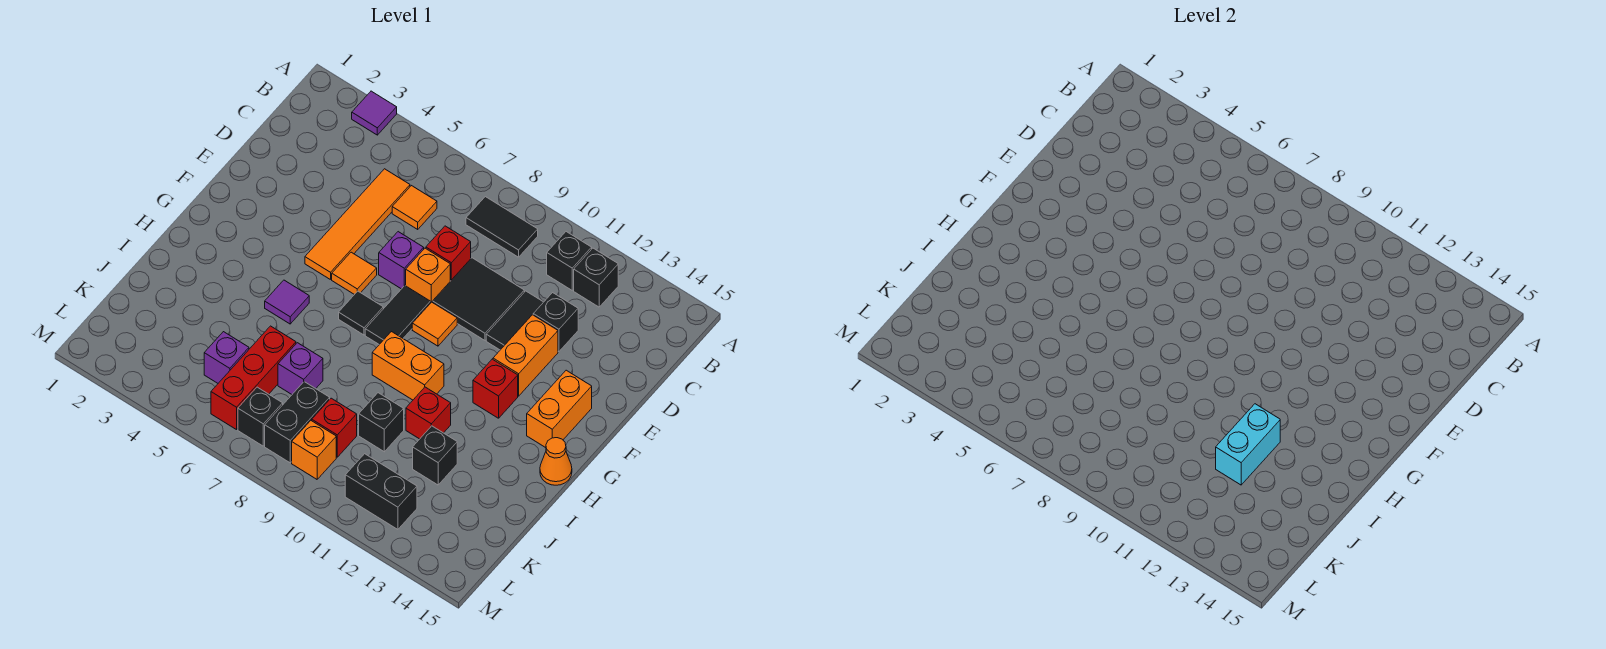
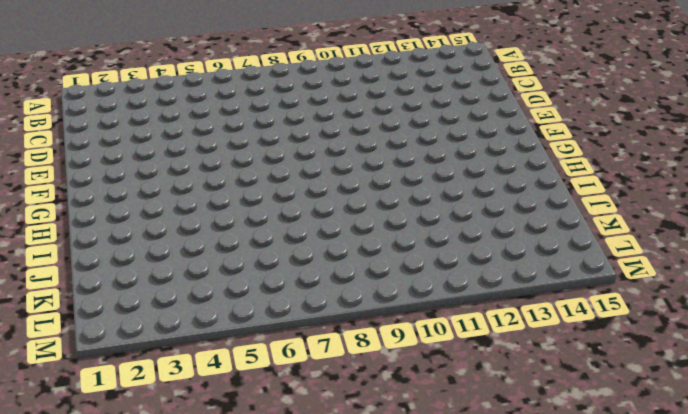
none -> purple 1x1 tile [352,91,397,135]
none -> black 1x2 tile [466,197,538,257]
none -> black 1x1 brick [547,232,592,290]
none -> black 1x1 brick [574,248,618,307]

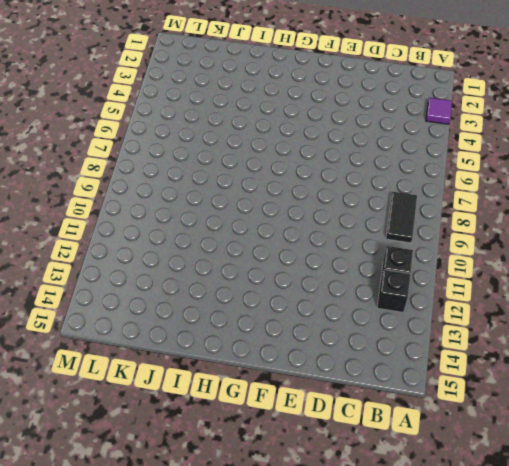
none -> orange 1x4 tile [305,169,410,280]
none -> orange 1x1 tile [392,186,437,229]
none -> red 1x1 brick [426,226,471,281]
none -> black 2x2 tile [433,258,524,340]

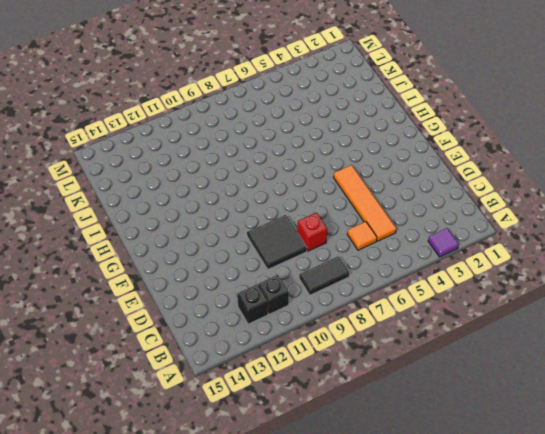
none -> black 1x2 tile [486,291,543,350]
none -> black 1x1 brick [533,293,578,352]
none -> purple 1x1 brick [379,232,424,289]
none -> orange 1x1 brick [406,248,450,303]

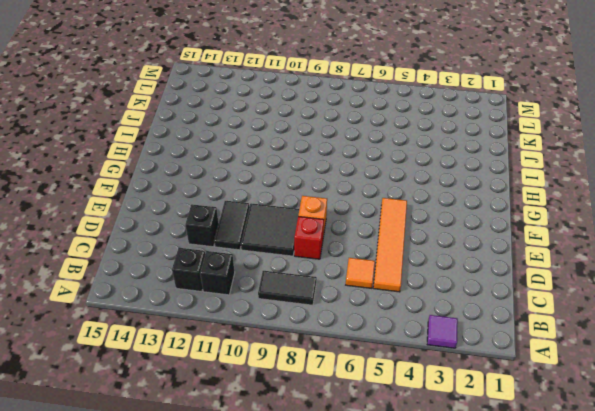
none -> purple 1x1 brick [379,232,424,289]
none -> orange 1x2 brick [493,315,558,396]
none -> orange 1x1 tile [332,252,377,294]
none -> black 1x2 tile [365,286,430,344]

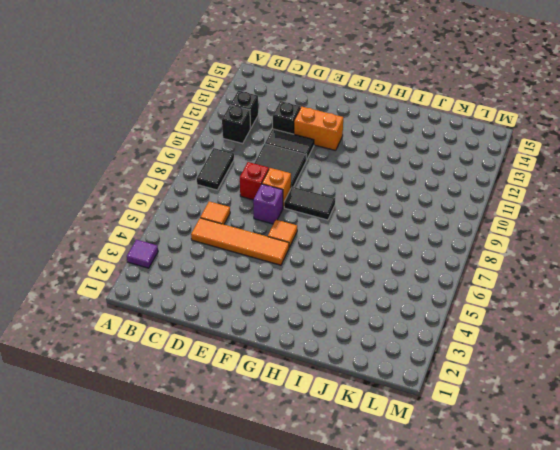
none -> orange 1x1 tile [412,302,457,346]
none -> orange 1x2 brick [527,370,592,448]
none -> black 1x1 tile [339,291,383,335]
none -> red 1x1 brick [473,359,518,418]

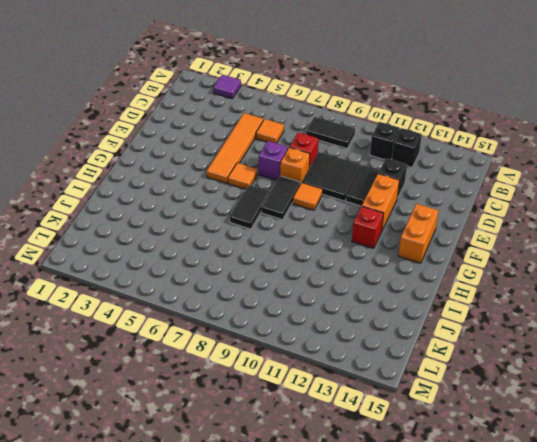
black 1x2 tile [230,185,270,229] -> black 1x1 tile [339,291,383,335]
none -> purple 1x1 tile [265,280,309,324]
none -> orange 1x2 brick [372,332,444,400]
none -> orange 1x1 cone [540,438,572,485]
none -> red 1x1 brick [406,387,451,439]

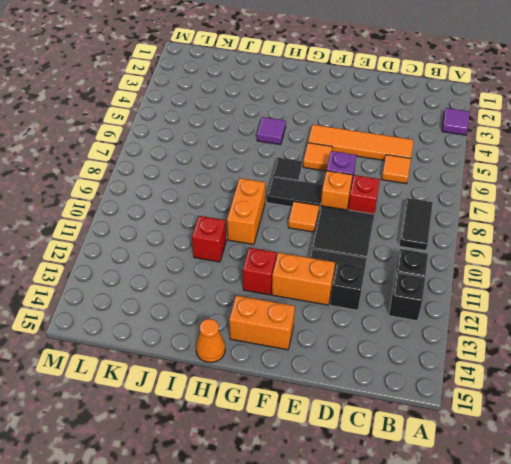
none -> red 1x3 brick [211,326,296,430]
none -> purple 1x1 brick [278,343,323,394]
none -> black 1x1 brick [359,393,404,452]
none -> black 1x1 brick [413,426,457,485]

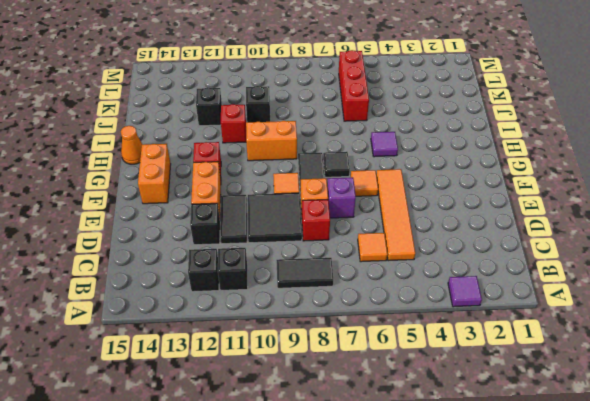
none -> purple 1x1 brick [278,343,323,394]
none -> purple 1x1 brick [204,332,249,383]
none -> black 1x2 brick [265,382,330,463]
none -> red 1x1 brick [312,398,357,457]

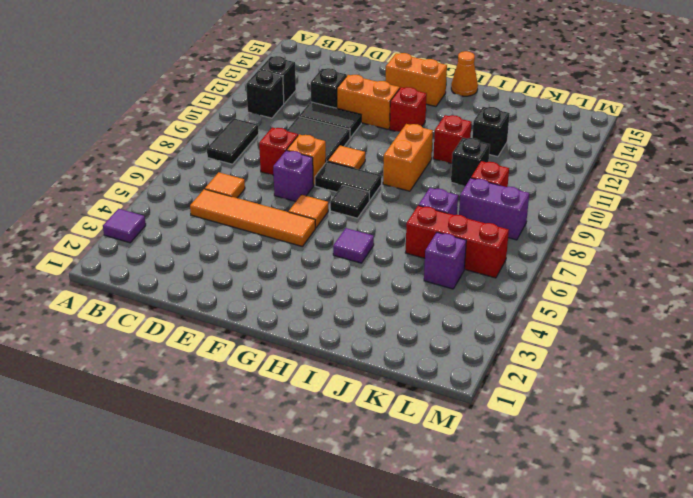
purple 1x2 brick [459,178,529,240] -> black 1x2 brick [265,382,330,463]
none -> black 1x1 brick [238,387,283,446]
none -> orange 1x1 brick [292,421,336,479]
none -> black 1x2 brick [345,454,417,529]
none -> cyan 1x2 brick [1216,404,1280,485]

